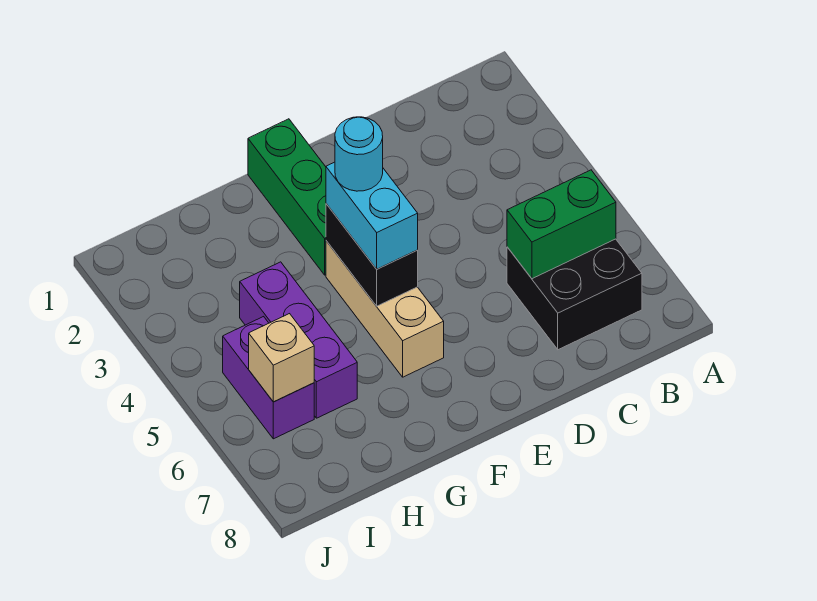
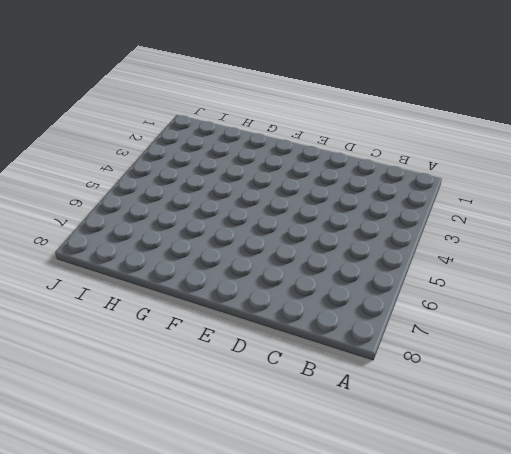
none -> black 2x2 brick [507,239,642,350]
none -> green 1x3 brick [248,119,326,275]

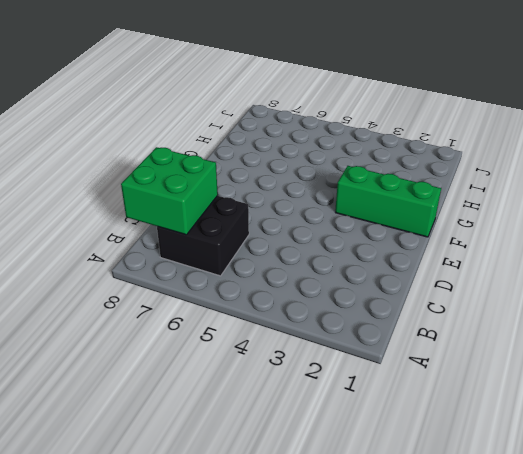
green 2x2 brick [121,147,218,235] -> none
none -> tan 1x3 brick [326,241,444,377]
none -> purple 1x3 brick [240,262,357,418]

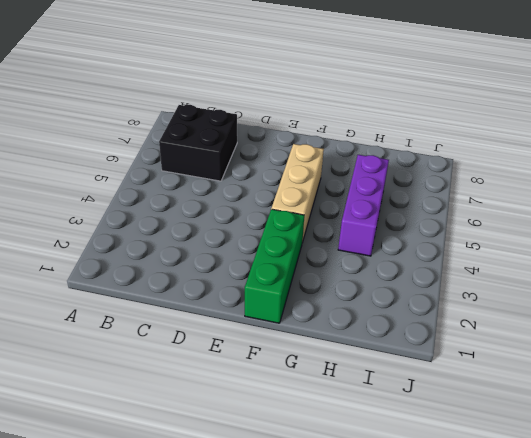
none -> purple 1x2 brick [223,317,314,439]
none -> green 1x2 brick [507,170,616,279]

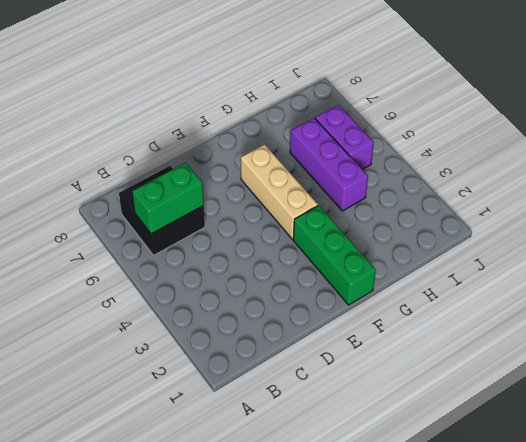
none -> black 1x2 brick [326,204,418,306]
none -> tan 1x1 brick [249,314,314,402]

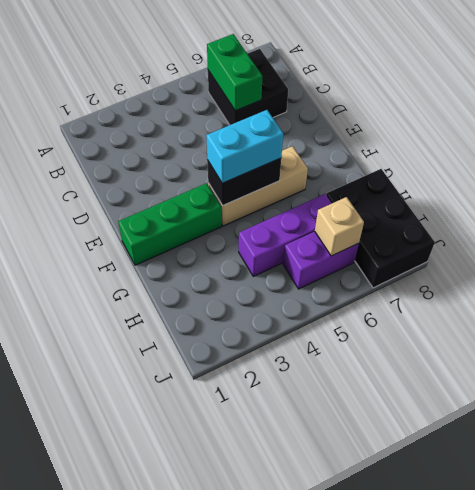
black 2x3 brick [326,169,435,288] -> none
none -> cyan 1x1 round brick [335,117,383,191]

